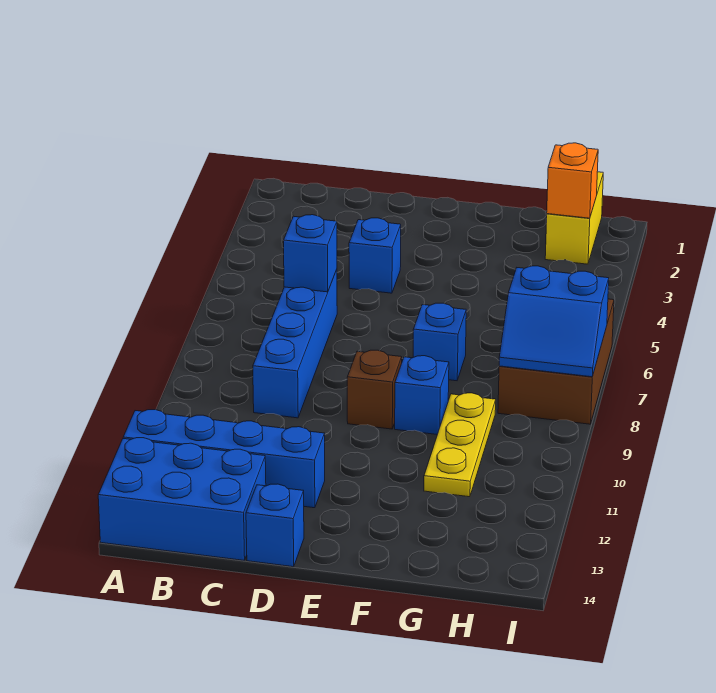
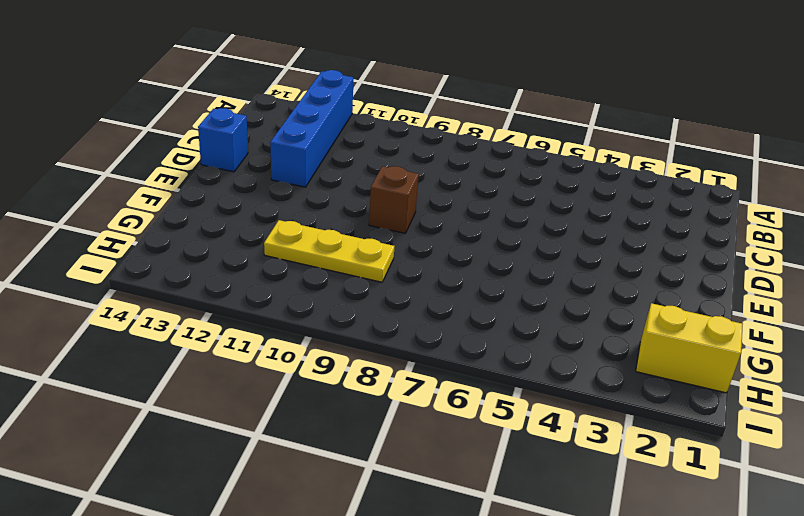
none -> blue 2x3 brick [98,438,266,560]
none -> blue 1x4 brick [253,270,337,418]
none -> blue 1x1 brick [349,218,401,293]

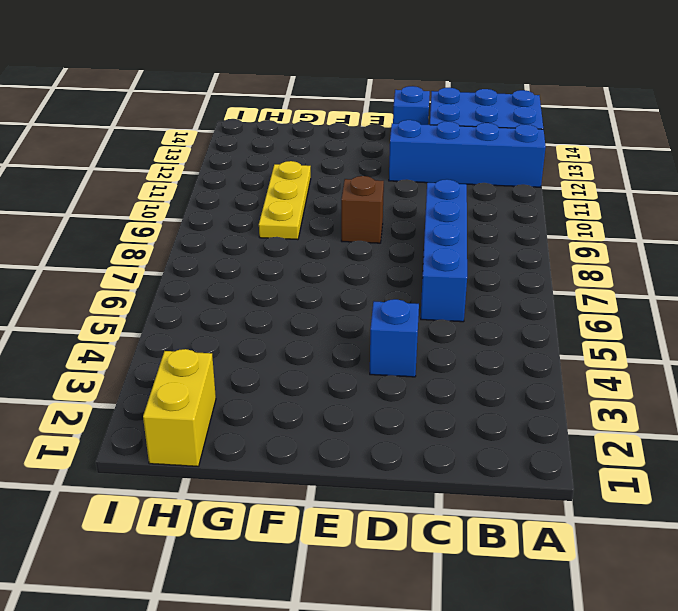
none -> blue 1x1 brick [413,303,466,381]
none -> blue 1x1 brick [395,356,449,435]
none -> brown 2x3 brick [498,299,614,424]

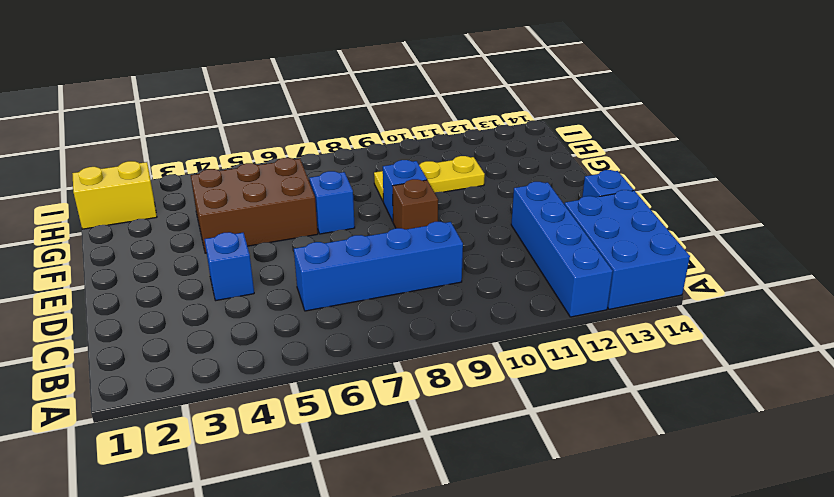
brown 2x3 brick [191,158,318,253] -> brown 2x3 brick moved to [498,299,614,424]
none -> blue 1x1 brick [284,215,337,292]
none -> orange 1x1 brick [547,143,598,218]
none -> blue 2x2 slope [499,266,609,377]

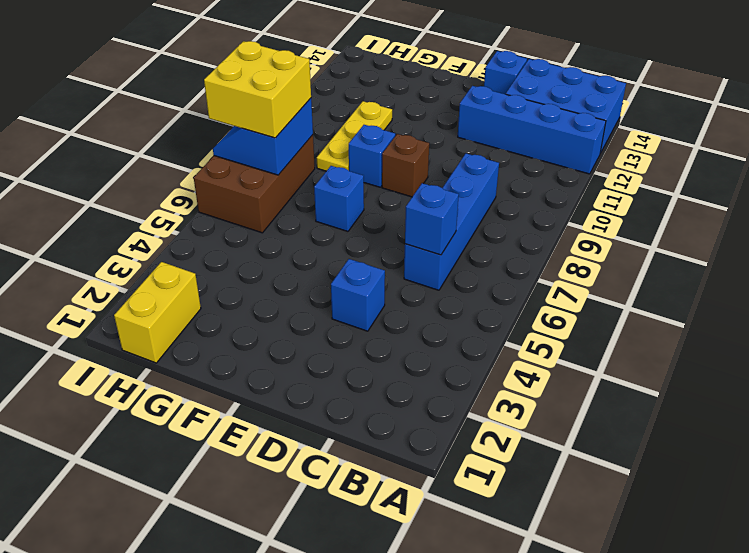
blue 2x2 slope [213,98,313,175] -> blue 2x2 slope turned to [499,266,609,377]
yellow 2x2 brick [204,41,311,138] -> none
none -> orange 1x1 brick [547,143,598,218]

